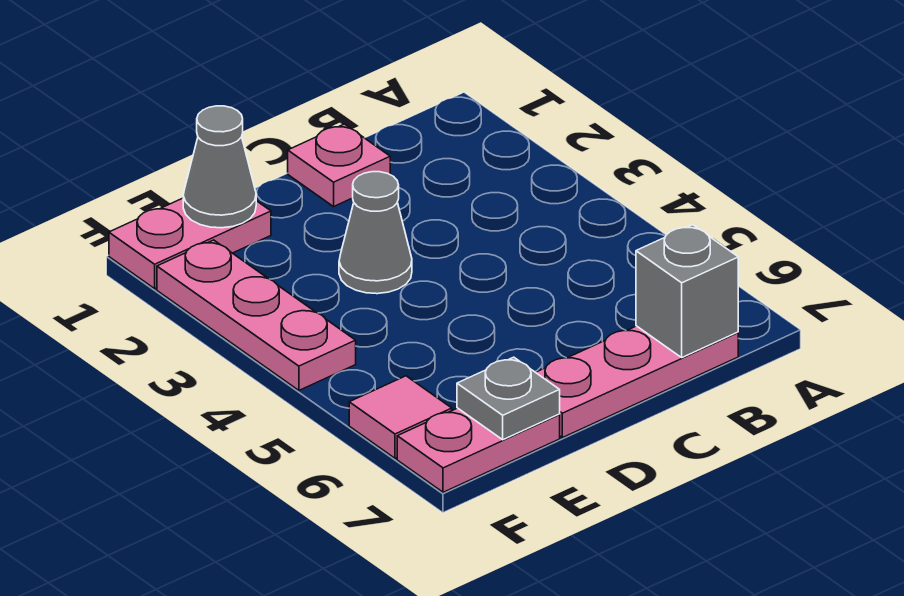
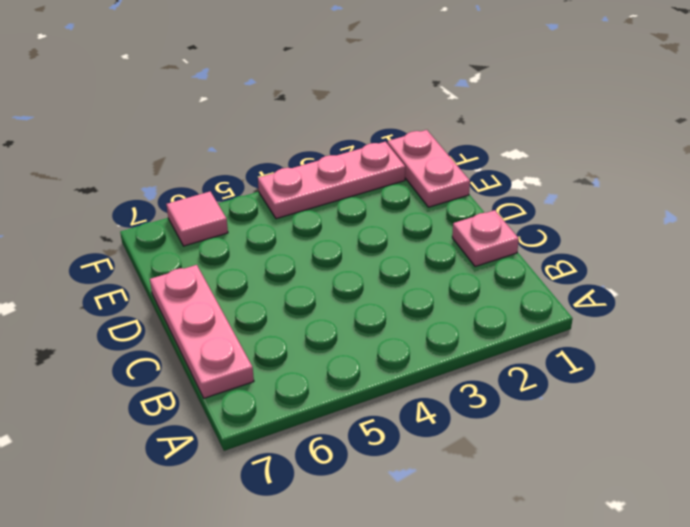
none -> grey 1x1 cone [339,172,412,294]
none -> pink 1x2 plate [397,408,560,492]

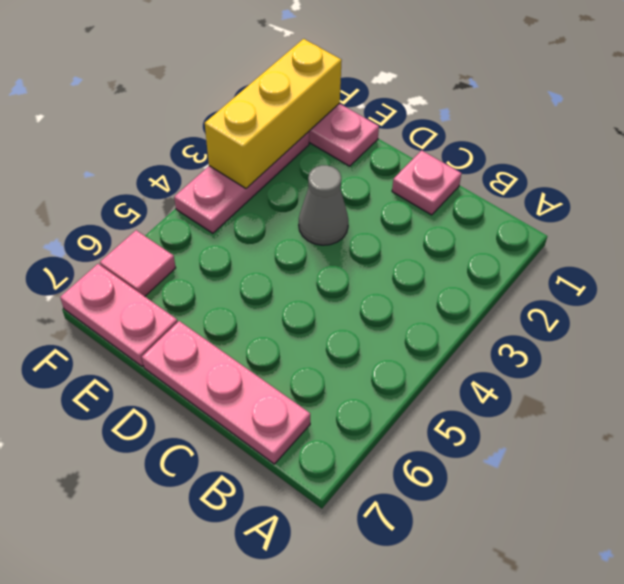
yellow 1x3 brick [205,39,342,188] -> none
none -> grey 1x1 brick [636,225,738,357]
none -> grey 1x1 cone [183,106,256,228]

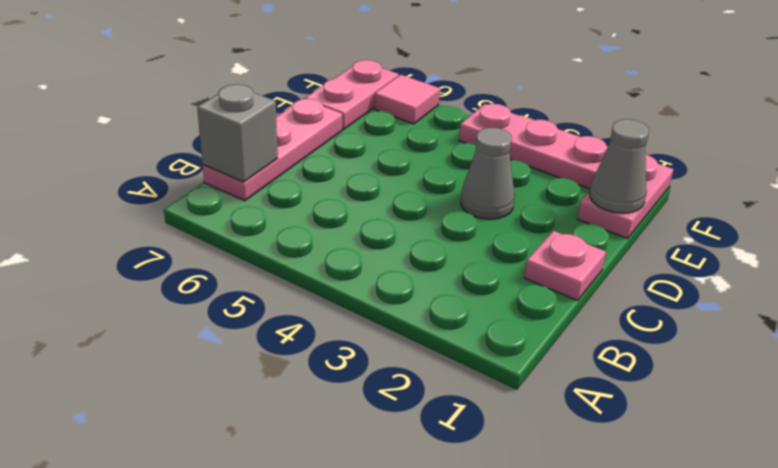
none -> grey 1x1 plate [457,357,560,440]

